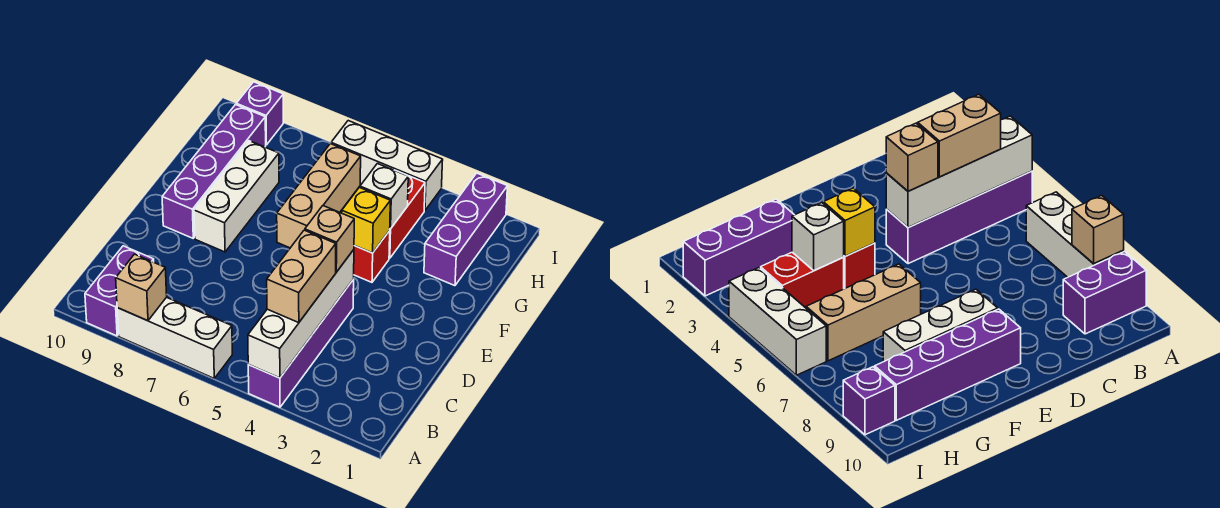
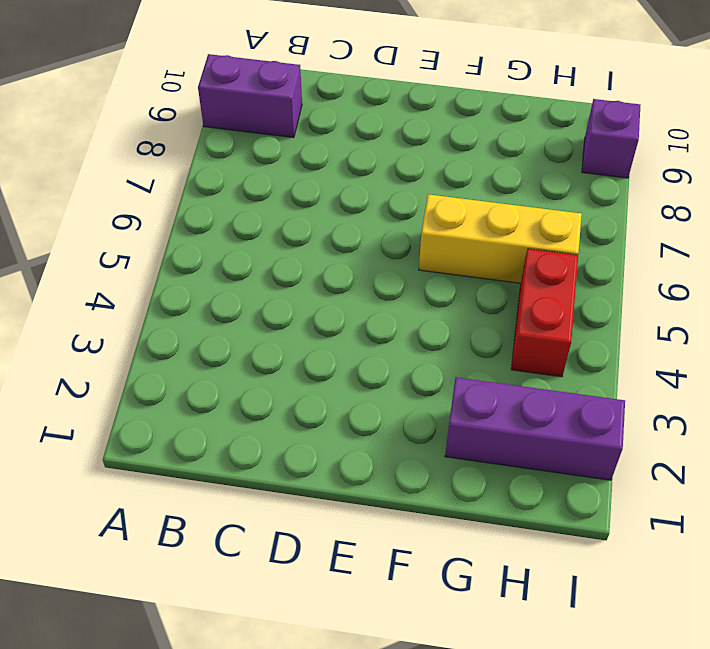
yellow 1x3 brick [419,194,582,283] -> tan 1x3 brick [277,144,361,248]
red 1x2 brick [511,249,578,377] -> red 1x2 brick turned to [389,170,425,258]
none -> purple 1x4 brick [248,279,354,407]
none -> white 1x3 brick [117,297,232,378]
none -> white 1x3 brick [194,141,279,252]

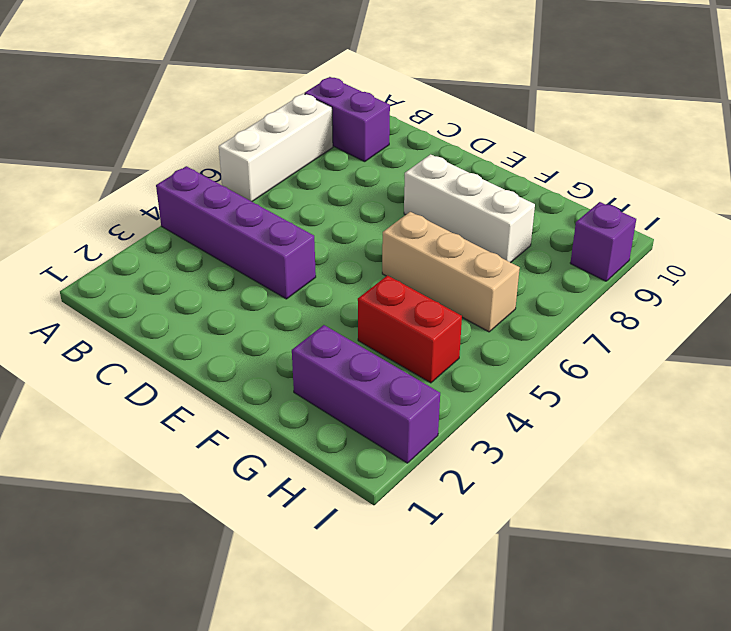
none -> purple 1x4 brick [162,104,266,238]
none -> red 1x1 brick [354,231,390,282]
none -> white 1x3 brick [331,121,443,211]

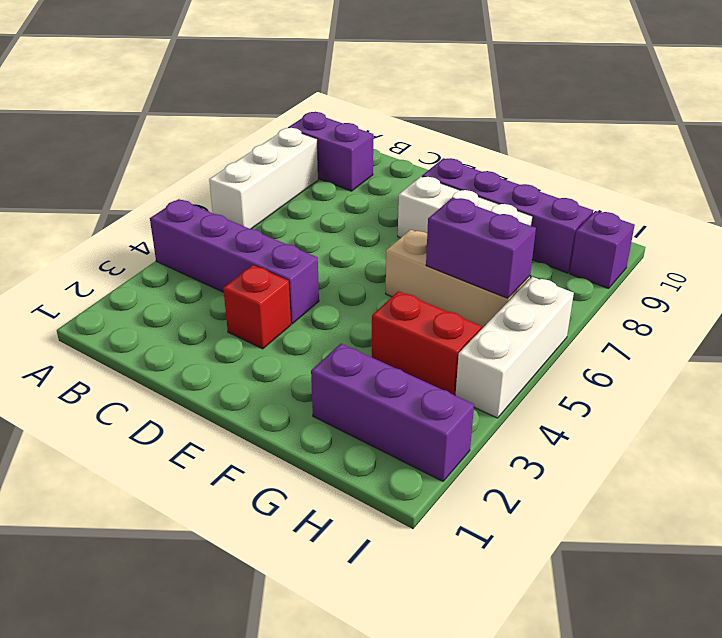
red 1x1 brick [223,265,291,349] -> red 1x1 brick moved to [354,231,390,282]
purple 1x2 brick [426,197,536,298] -> none
none -> white 1x4 brick [248,250,354,378]
none -> tan 1x1 brick [116,254,167,321]
none -> yellow 1x1 brick [342,187,390,253]

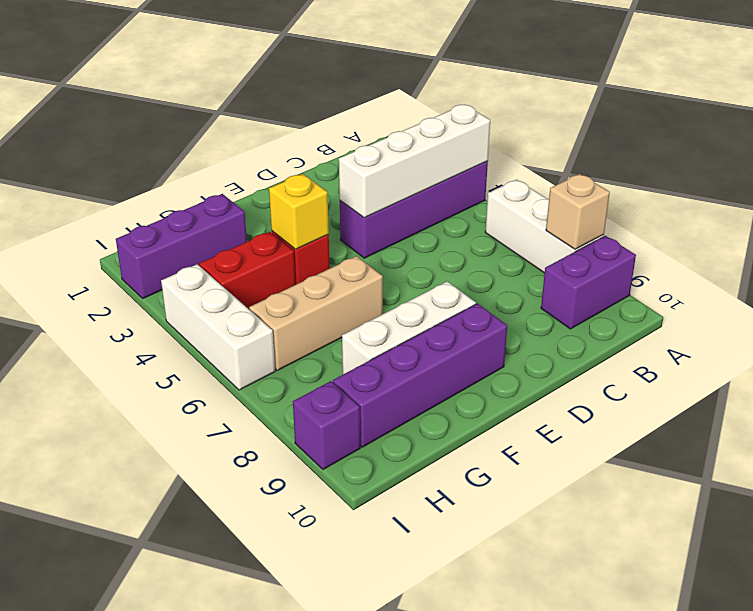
none -> white 1x1 brick [360,164,408,229]
none -> tan 1x2 brick [267,230,336,323]
none -> tan 1x1 brick [305,206,354,272]

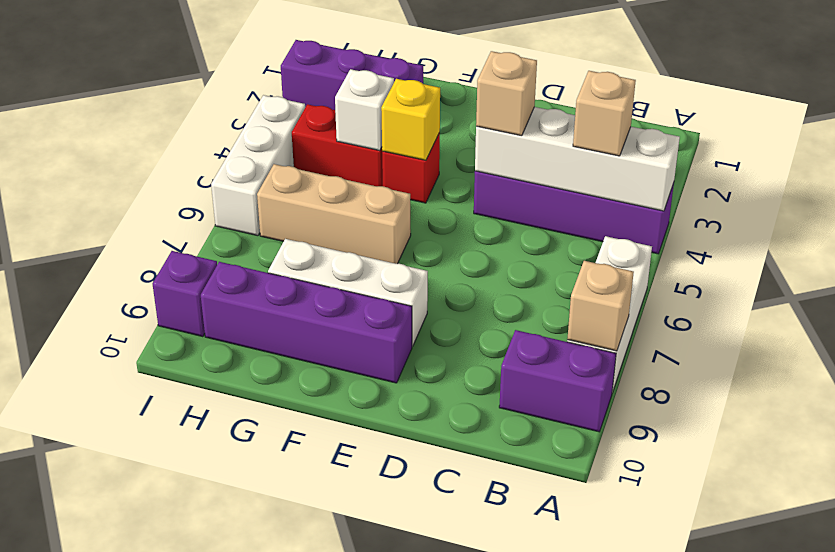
tan 1x1 brick [573,71,636,156] -> tan 1x2 brick [267,230,336,323]

